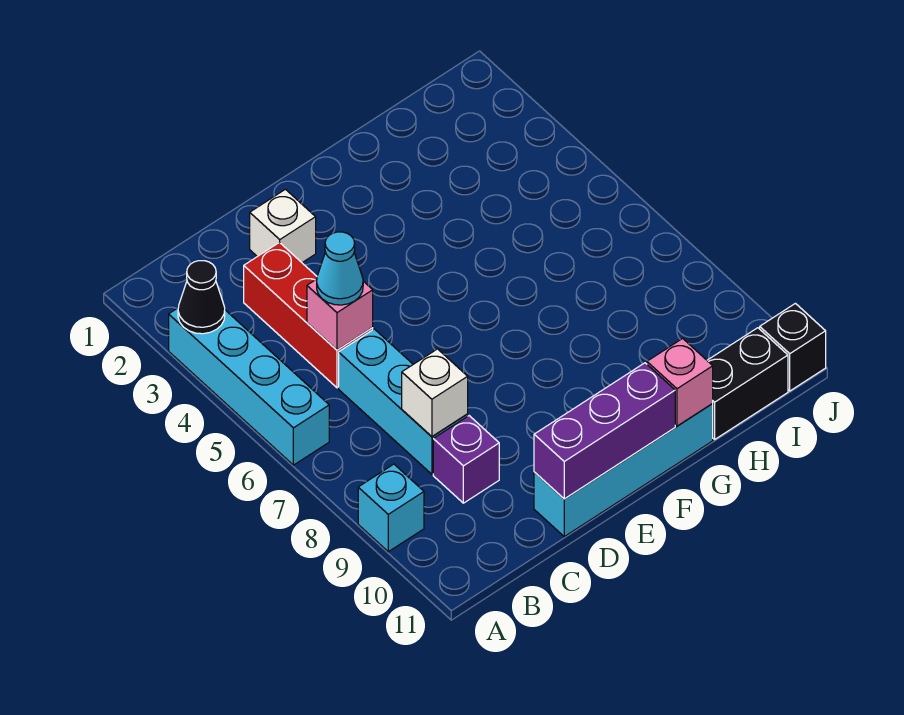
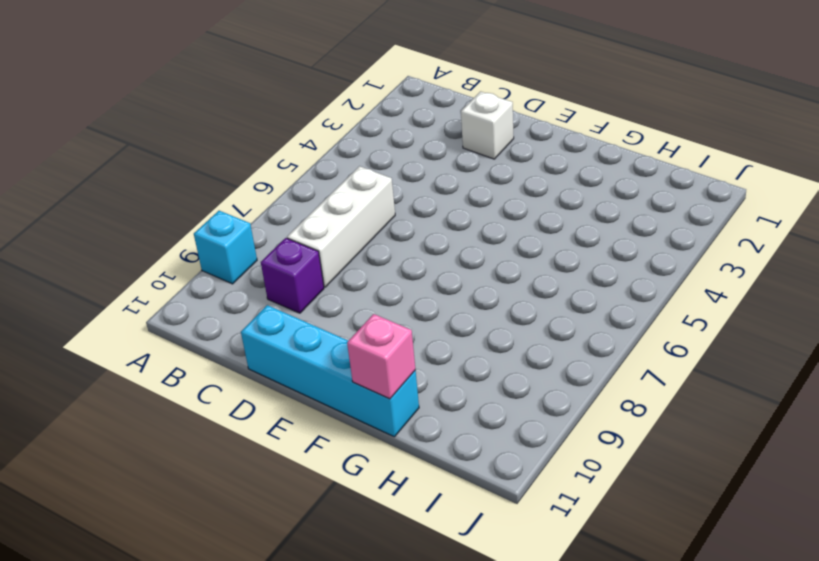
white 1x3 brick [287,166,395,287] -> cyan 1x3 brick [339,329,468,474]
none -> cyan 1x4 brick [169,308,329,465]
none -> red 1x3 brick [244,242,373,388]
none -> black 1x2 brick [707,328,788,439]

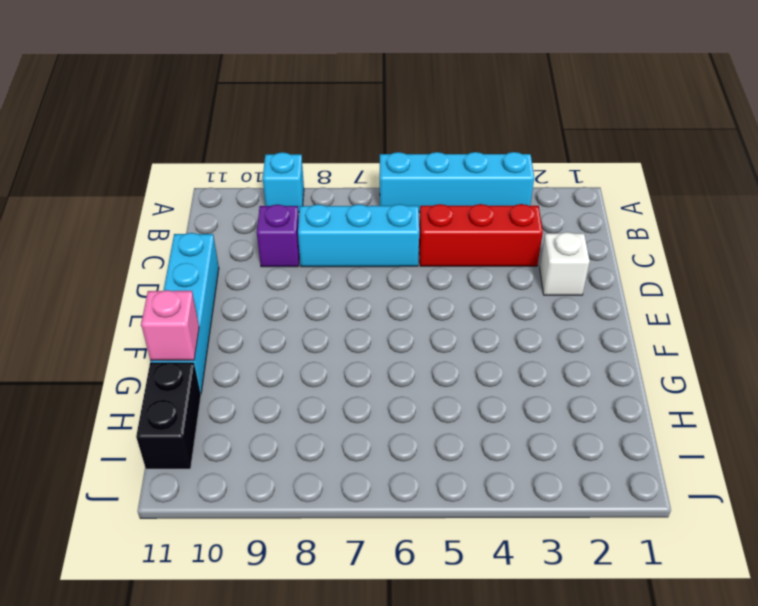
none -> black 1x1 brick [760,303,826,391]
none -> black 1x1 cone [178,261,225,334]
none -> pink 1x1 brick [307,279,373,350]

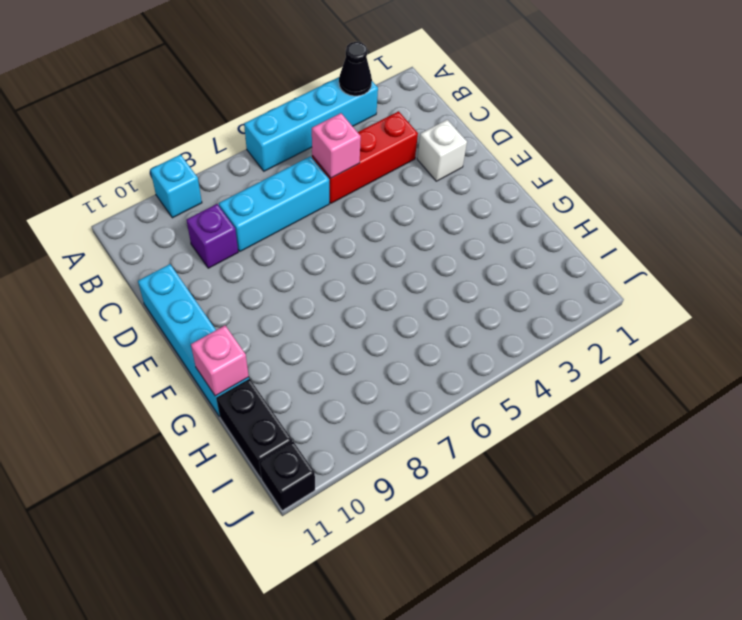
none -> white 1x1 brick [402,349,468,436]
none -> purple 1x3 brick [534,363,675,499]
none -> cyan 1x1 cone [317,232,363,305]

